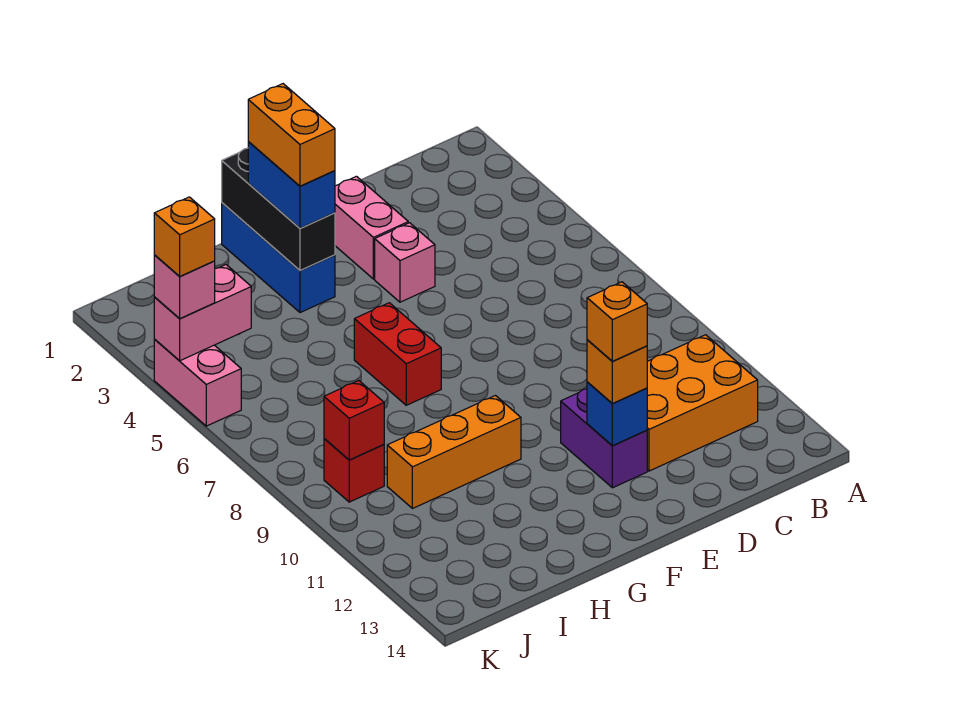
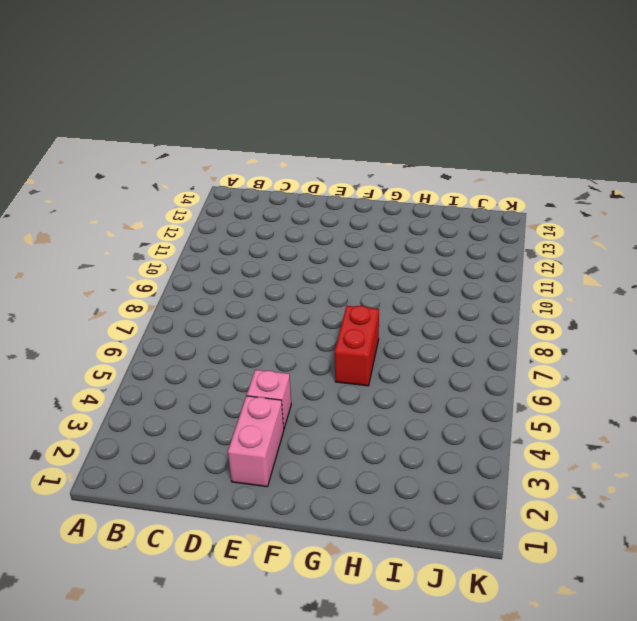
none -> orange 2x3 brick [647,335,758,471]
none -> purple 1x2 brick [561,389,647,488]
none -> blue 1x3 brick [222,203,335,313]

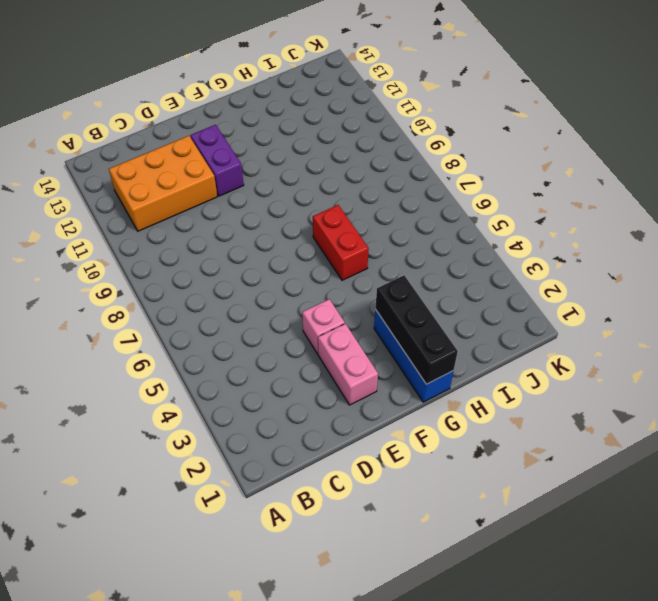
none -> orange 1x3 brick [387,396,521,509]
none -> red 1x1 brick [324,439,384,502]
none -> pink 1x2 brick [154,340,241,426]

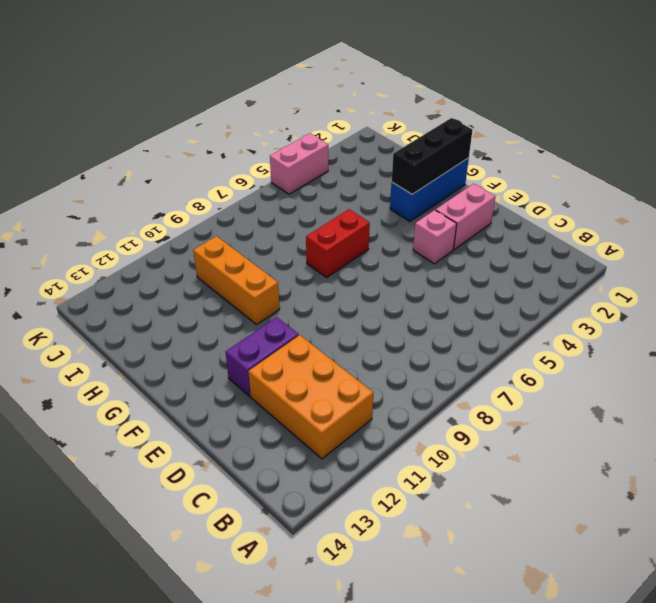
none -> red 1x1 brick [324,439,384,502]
none -> blue 1x1 brick [587,382,647,446]
none -> pink 1x2 brick [154,265,251,361]

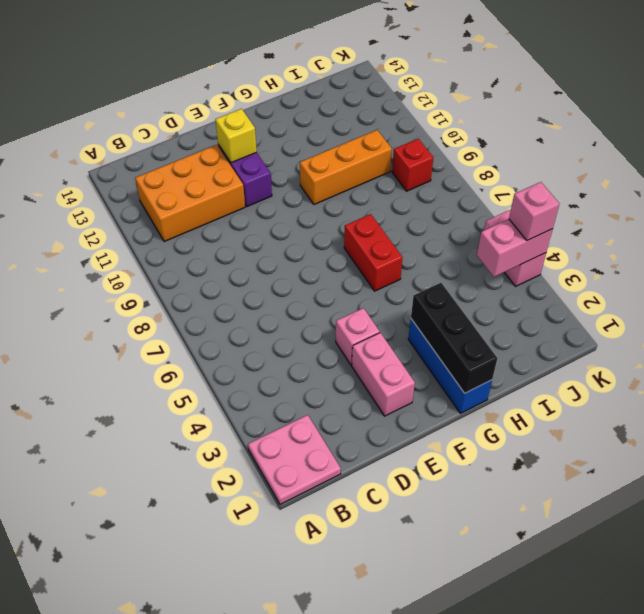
pink 2x2 plate [248,415,341,505] -> none
yellow 1x1 brick [215,109,257,163] -> blue 1x1 brick [587,382,647,446]
none -> red 1x1 brick [324,381,384,460]
none -> orange 1x1 brick [587,340,647,403]
none -> blue 1x2 brick [248,142,335,228]

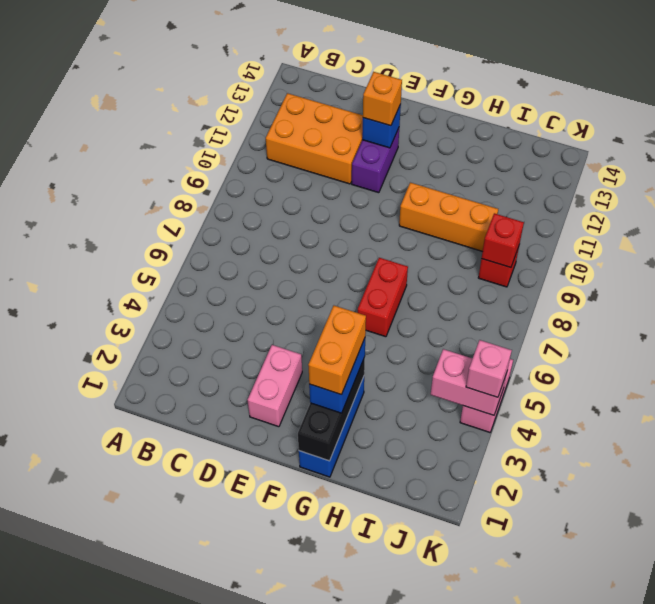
none -> pink 1x1 brick [375,223,435,302]
none -> orange 1x1 brick [587,282,647,362]
none -> orange 1x1 brick [154,197,215,276]

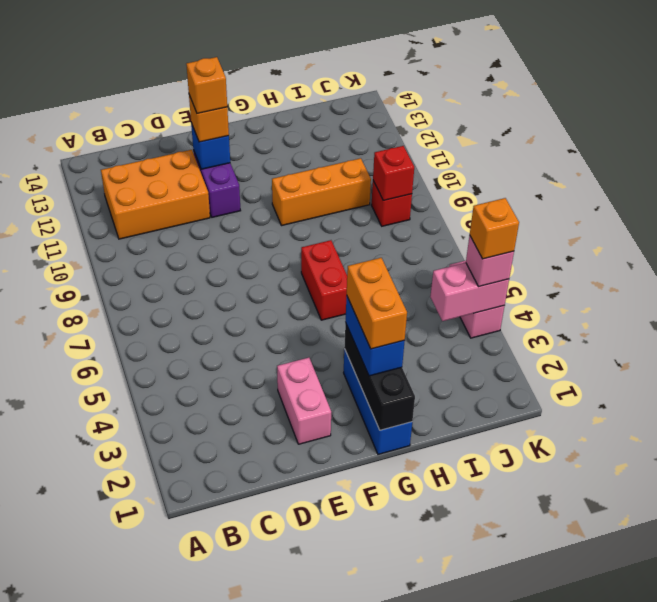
none -> pink 1x1 brick [375,223,435,302]

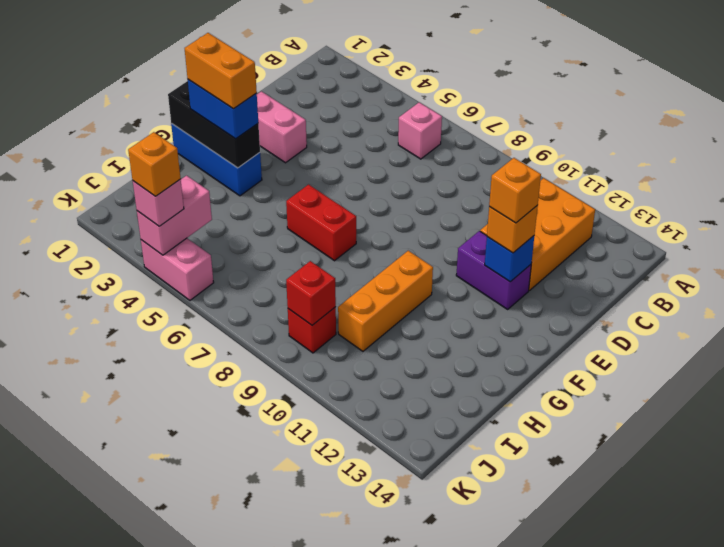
pink 1x1 brick [398,102,442,159] -> pink 1x1 brick moved to [375,223,435,302]

